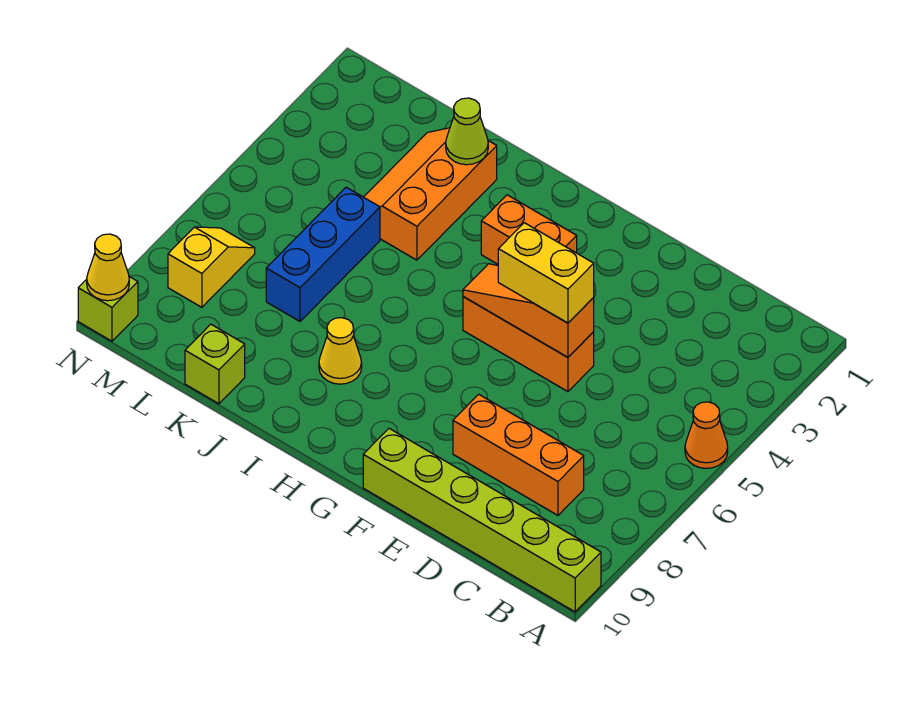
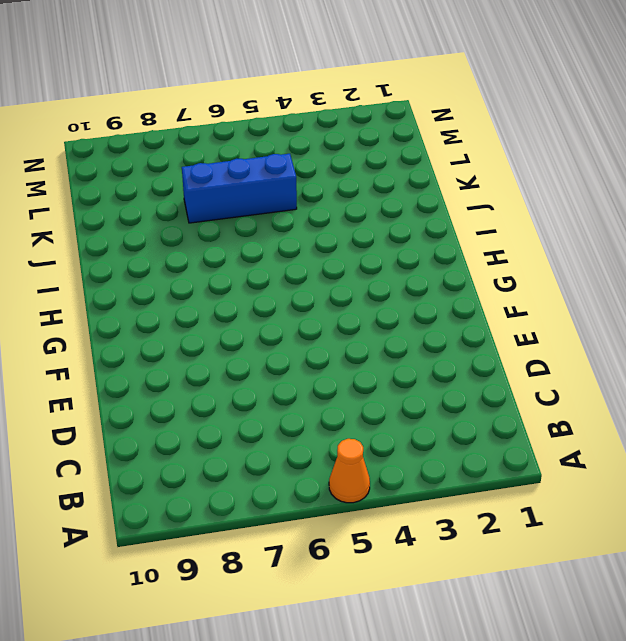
none -> lime 1x6 brick [363,428,601,612]
none -> orange 1x3 brick [453,394,584,515]
none -> orange 1x3 brick [463,297,594,392]

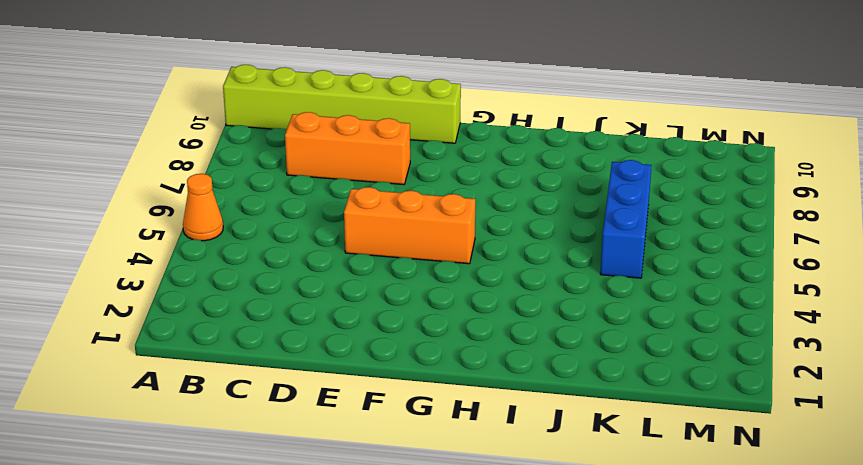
none -> orange 1x2 brick [481,195,577,264]
none -> yellow 1x1 cone [319,318,362,384]
none -> orange 2x3 slope [364,128,497,260]

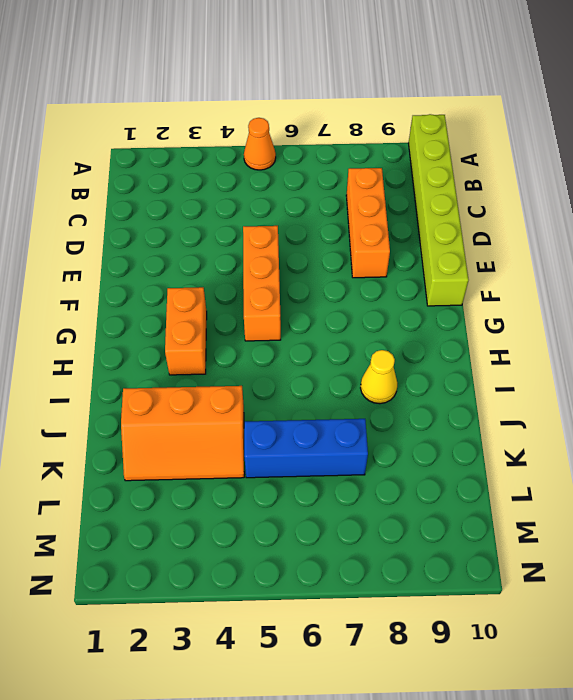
none -> lime 1x1 brick [185,324,245,404]
none -> yellow 1x2 slope [168,227,255,307]
none -> lime 1x1 brick [78,276,138,341]

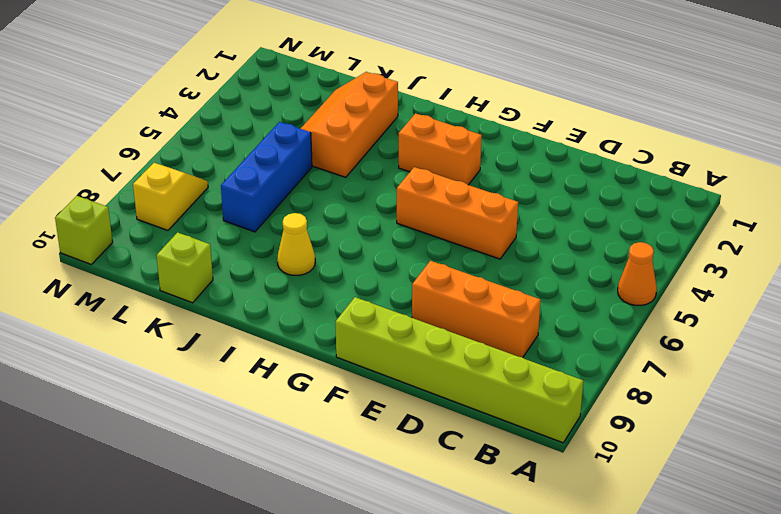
none -> orange 1x3 slope [463,264,594,357]
none -> lime 1x1 cone [446,98,488,165]
none -> yellow 1x1 cone [87,234,129,301]

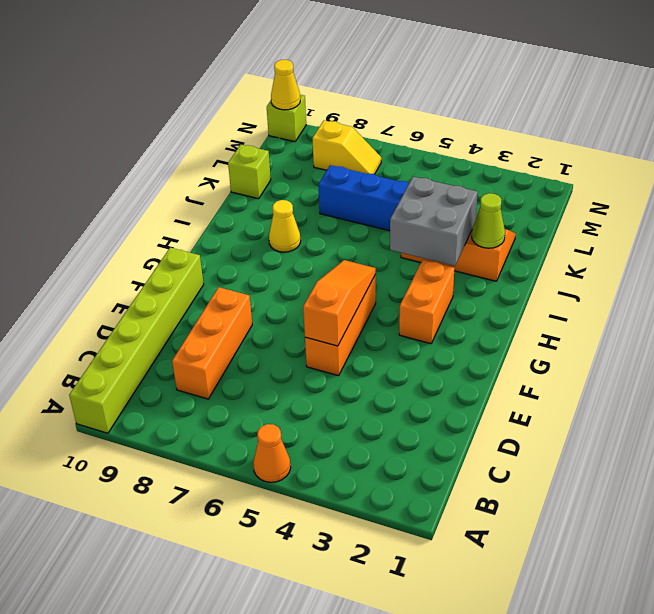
grey 2x2 brick [390,177,478,266] -> none
none -> yellow 1x2 brick [498,223,594,323]

